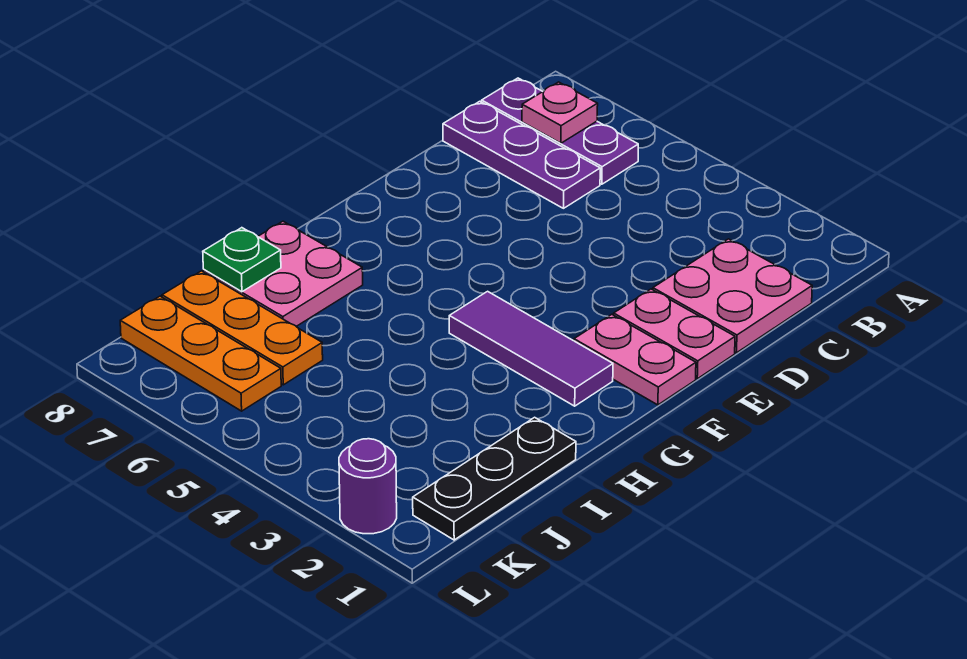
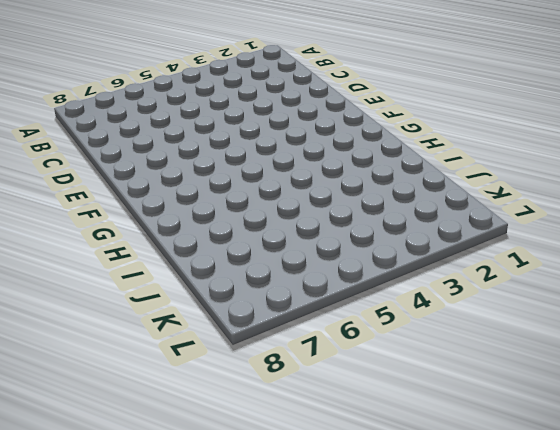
none -> purple 1x3 plate [482,78,638,184]
none -> pink 2x2 plate [653,239,812,353]
none -> purple 1x3 plate [443,101,600,208]

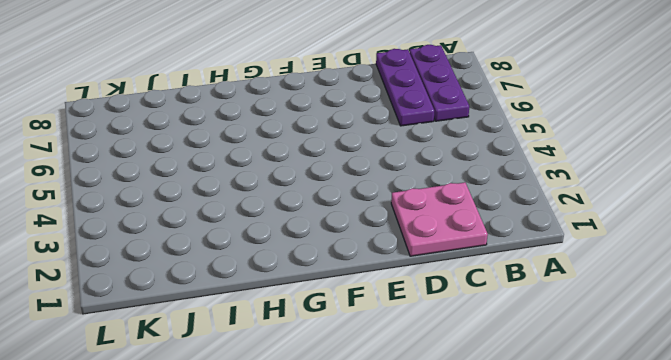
none -> pink 1x2 plate [614,289,735,379]
none -> pink 1x2 plate [574,314,696,405]
none -> purple 1x3 tile [449,291,613,406]

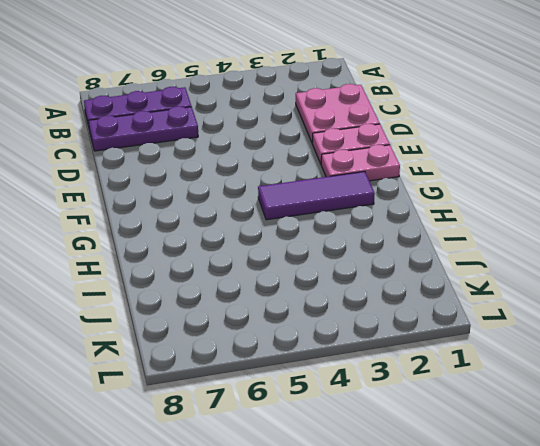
none -> pink 2x2 plate [203,221,363,326]
none -> black 1x3 plate [413,417,576,540]
none -> orange 1x3 plate [162,271,323,385]

